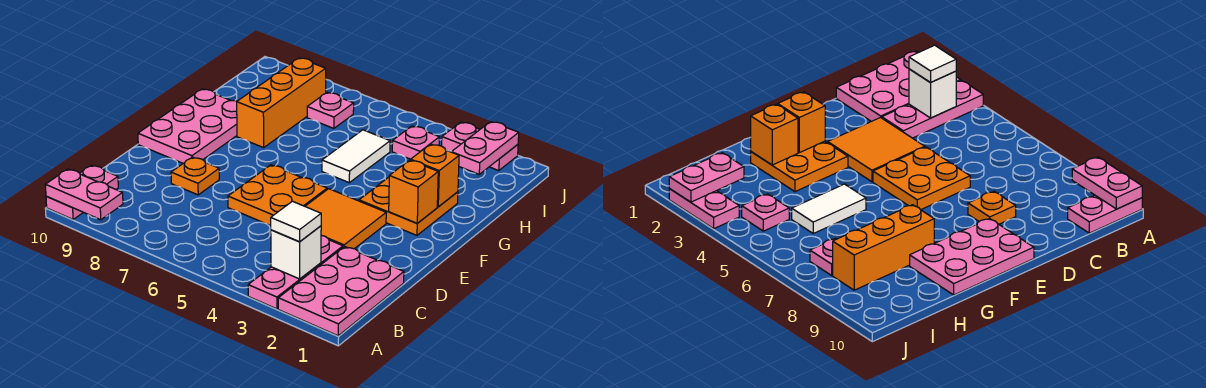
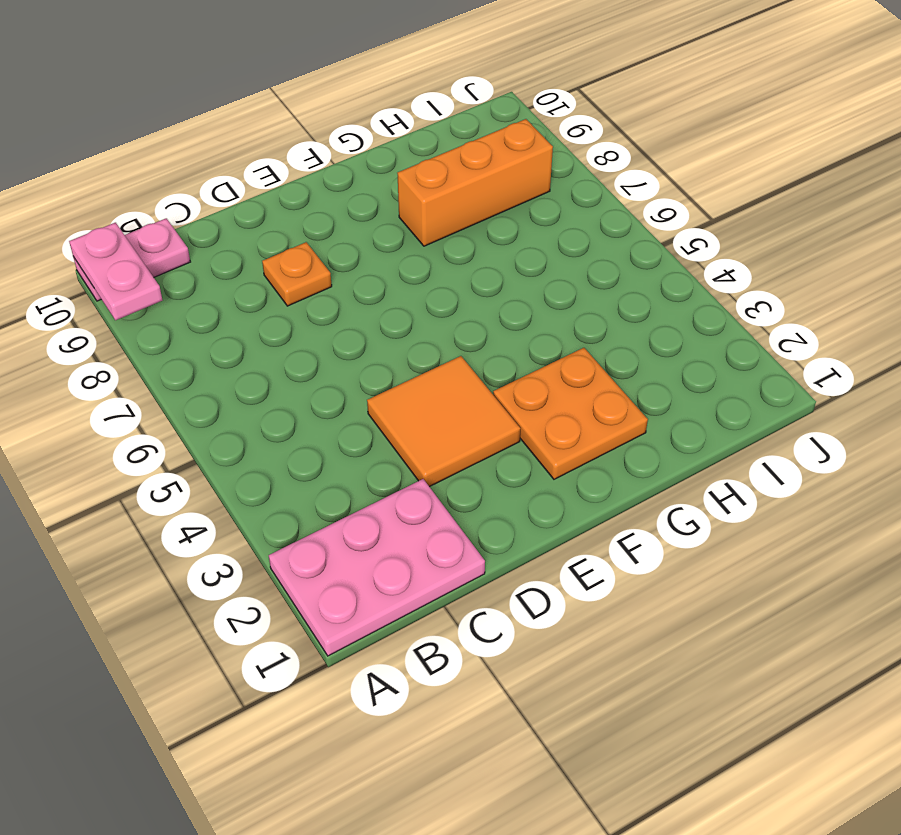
none -> pink 1x3 plate [248,235,343,309]
none -> orange 2x2 plate [228,165,327,226]
none -> pink 2x3 plate [138,89,237,163]

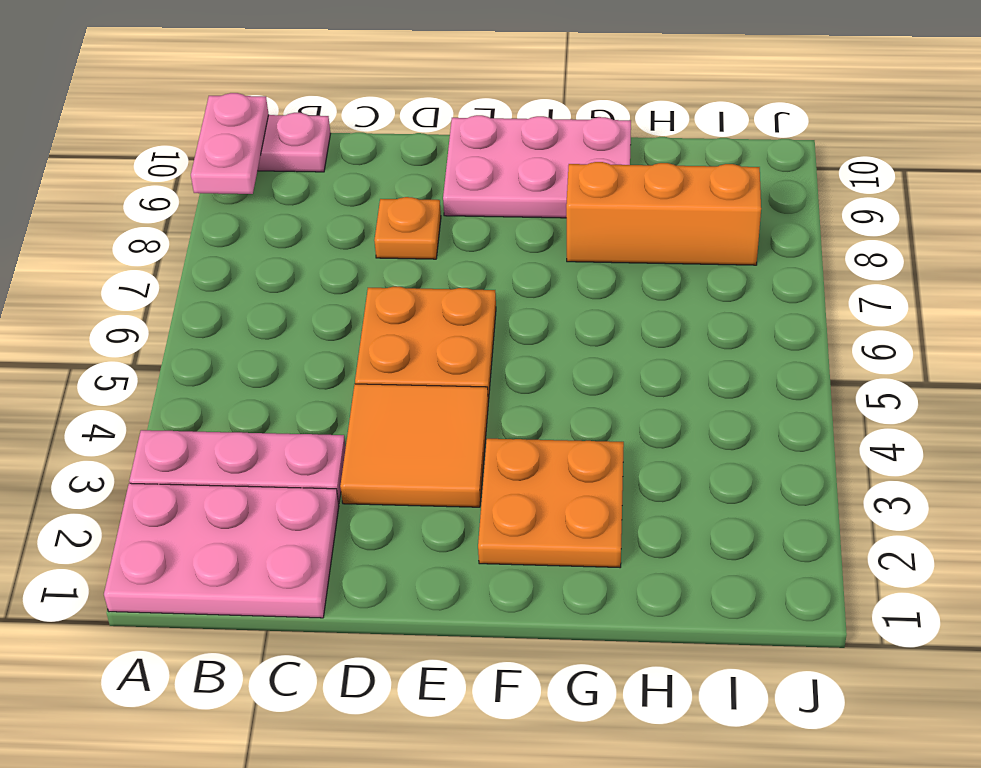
none -> white 1x2 tile [322,130,390,183]
none -> pink 1x1 plate [392,126,440,159]
none -> pink 1x1 plate [307,93,354,128]

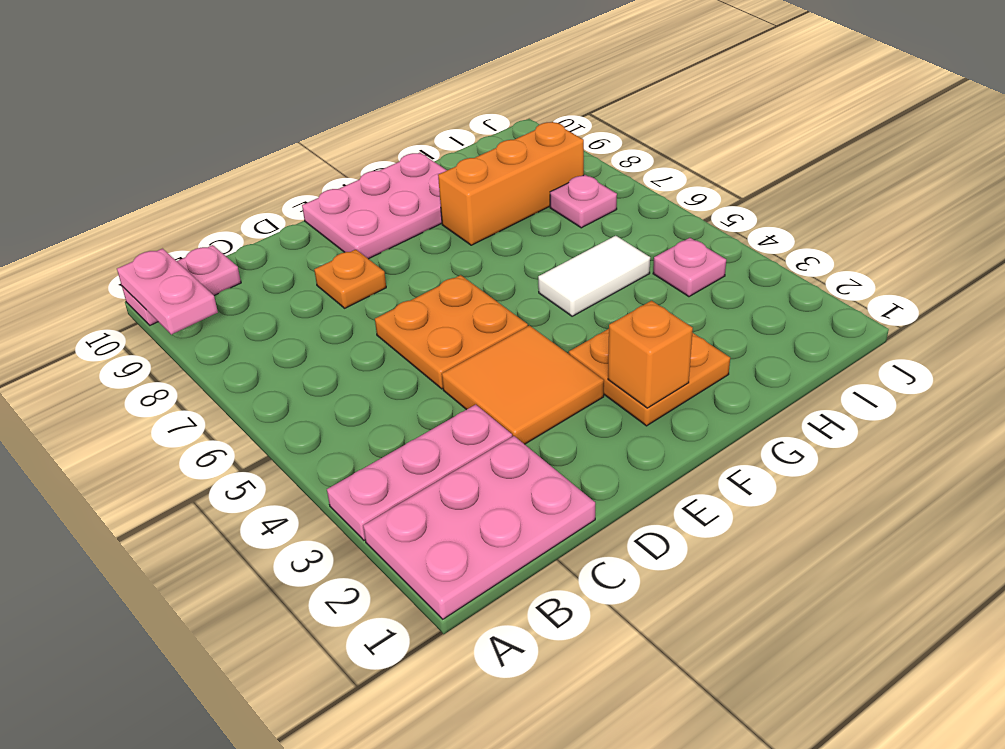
none -> pink 1x2 plate [442,122,518,171]
none -> white 1x1 brick [271,226,321,279]
none -> orange 1x1 brick [411,144,459,207]

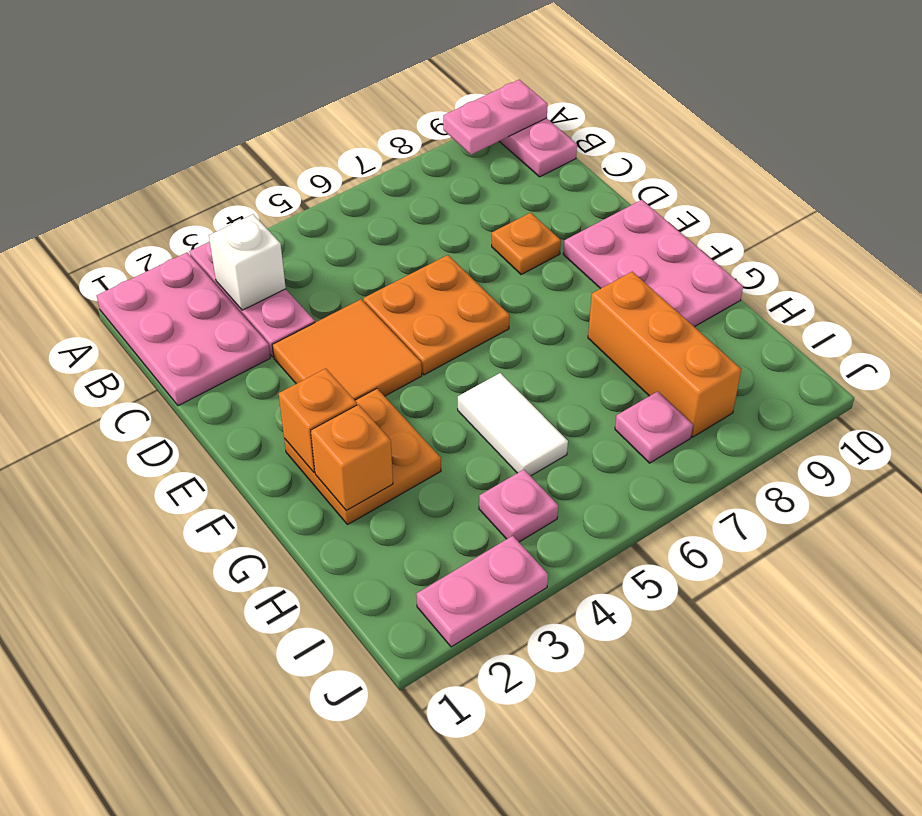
none -> pink 1x2 plate [452,122,519,174]
none -> white 1x1 tile [271,201,321,242]

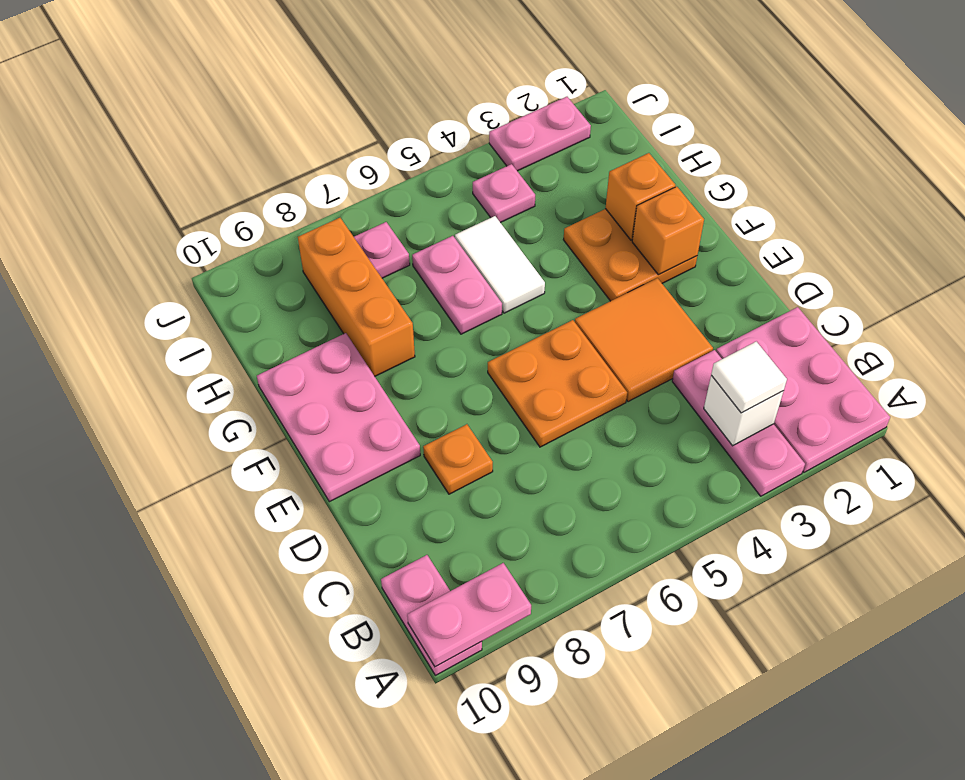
pink 1x2 plate [412,236,502,334] -> pink 1x2 plate moved to [452,122,519,174]

